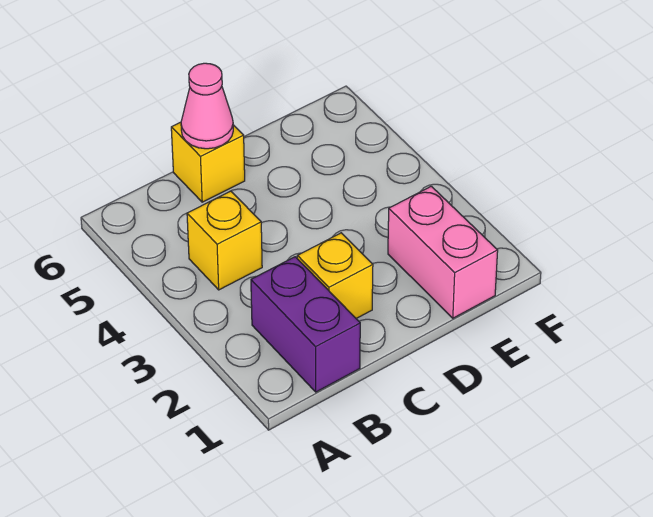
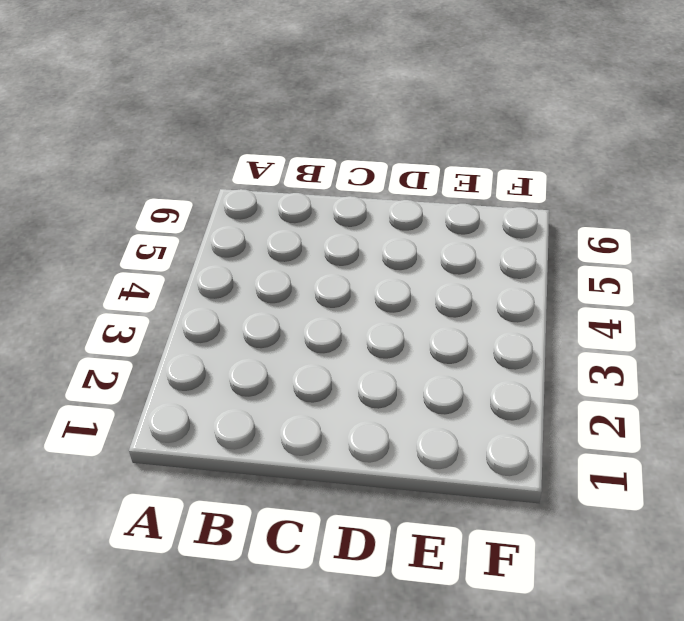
none -> purple 1x2 brick [251,257,360,392]
none -> yellow 1x1 brick [187,191,262,290]

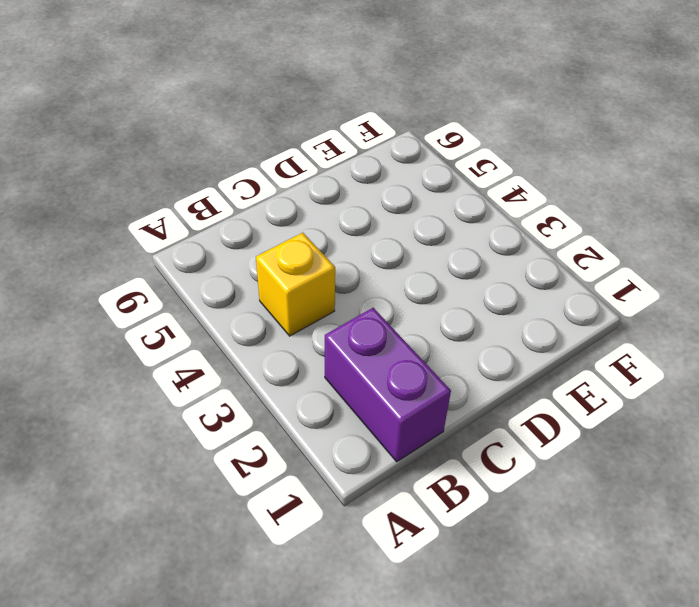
none -> yellow 1x1 brick [297,233,373,318]
none -> yellow 1x1 brick [171,122,245,202]

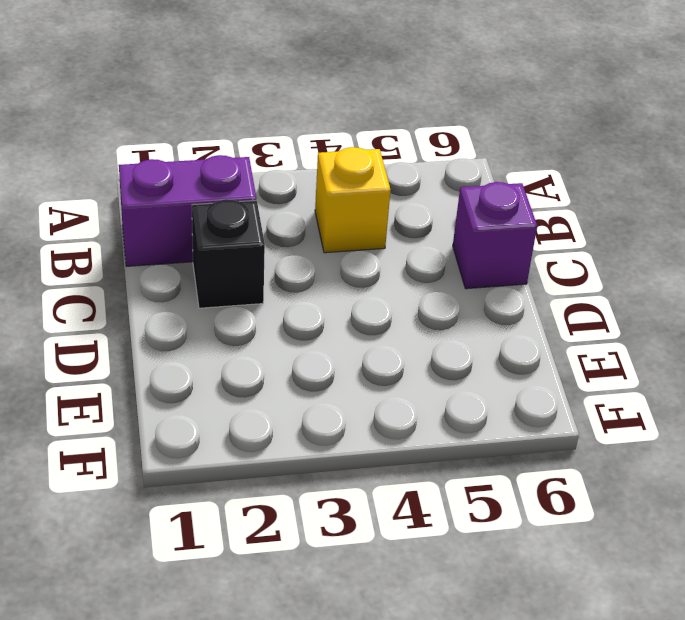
black 1x1 brick [192,199,265,308] -> yellow 1x1 brick [297,233,373,318]
purple 1x1 brick [453,182,537,289] -> yellow 1x1 brick [171,122,245,202]
none -> pink 1x2 brick [388,186,498,318]
none -> pink 1x1 cone [181,63,233,149]

